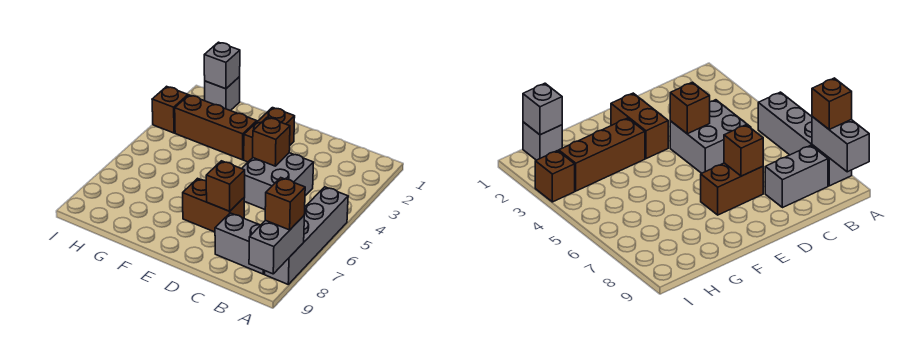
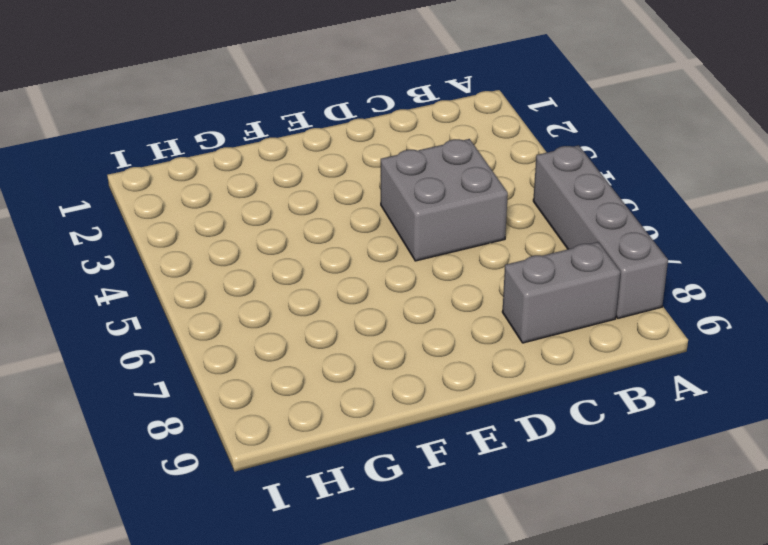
none -> brown 1x2 brick [183,178,245,232]
none -> brown 1x2 brick [244,108,295,162]
none -> brown 1x3 brick [175,95,257,160]

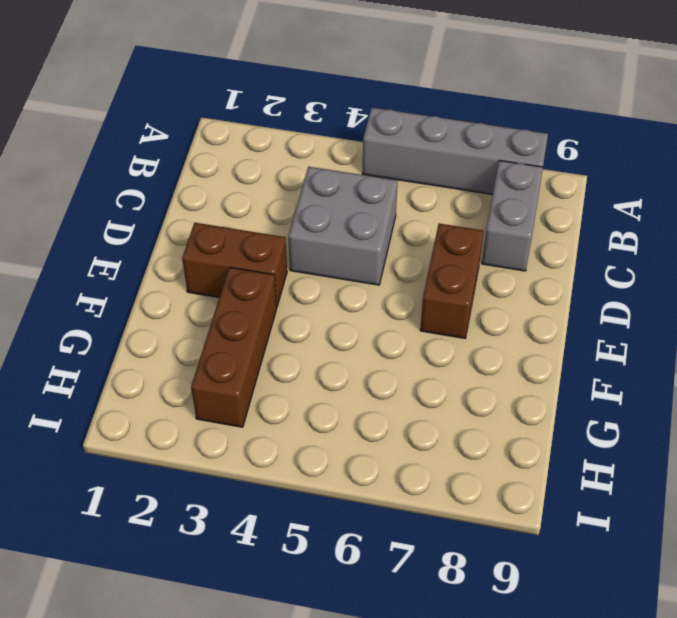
none -> grey 1x1 brick [205,77,240,111]
none -> brown 1x1 brick [152,86,188,133]
none -> grey 1x2 brick [249,216,304,274]

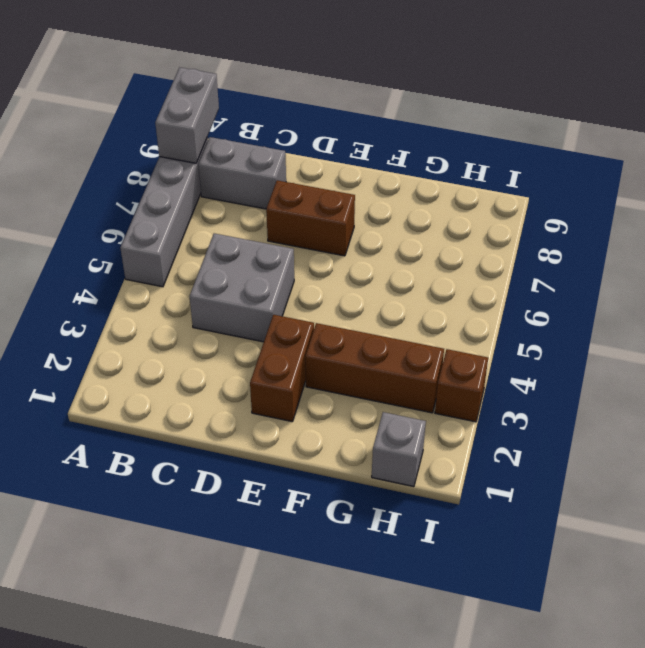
none -> brown 1x1 brick [253,117,290,166]
none -> brown 1x1 brick [206,161,245,211]
none -> grey 1x1 brick [204,42,240,89]

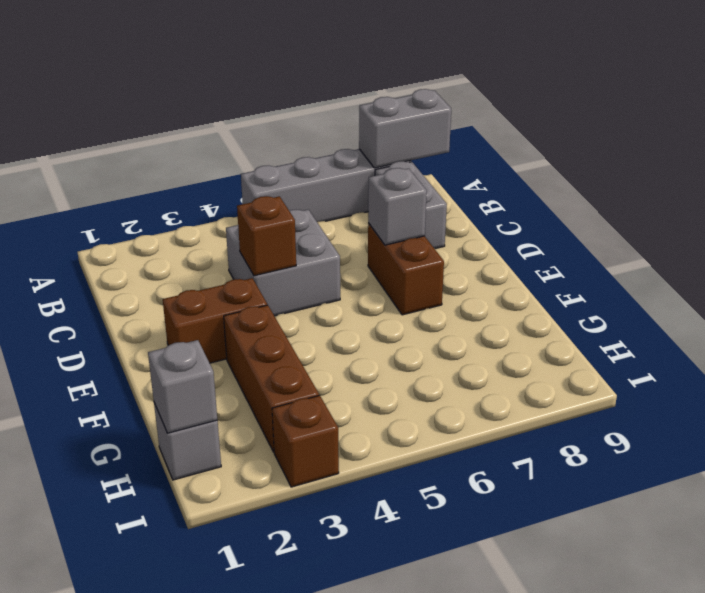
grey 1x1 brick [368,168,427,245] -> brown 1x1 brick [206,161,245,211]
none -> brown 1x1 brick [265,178,305,230]

